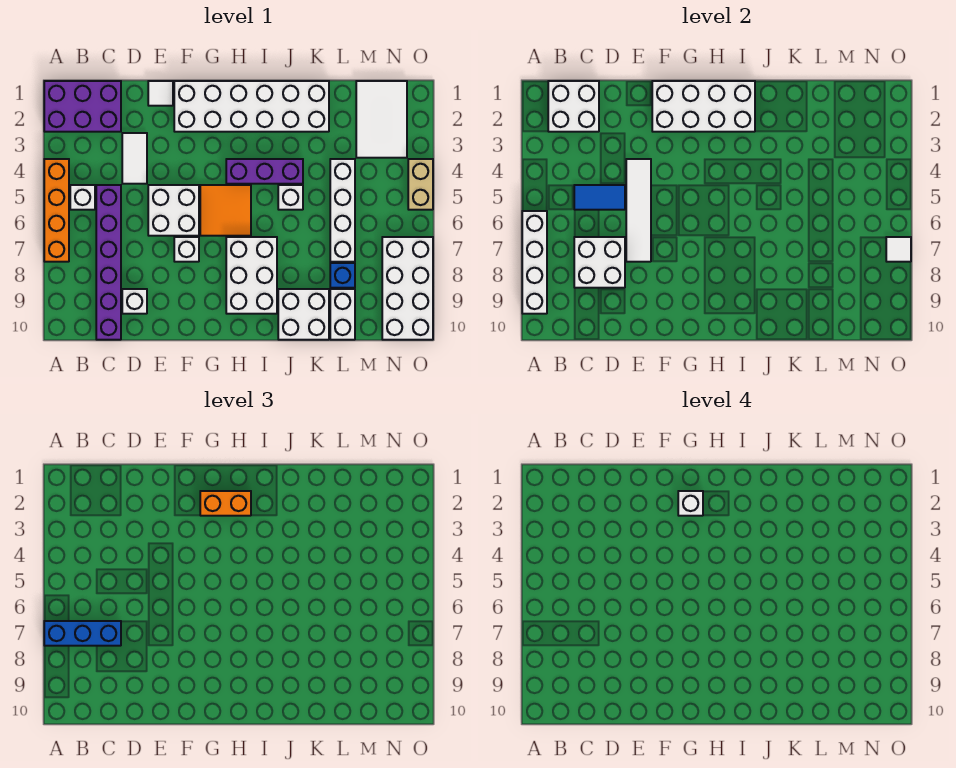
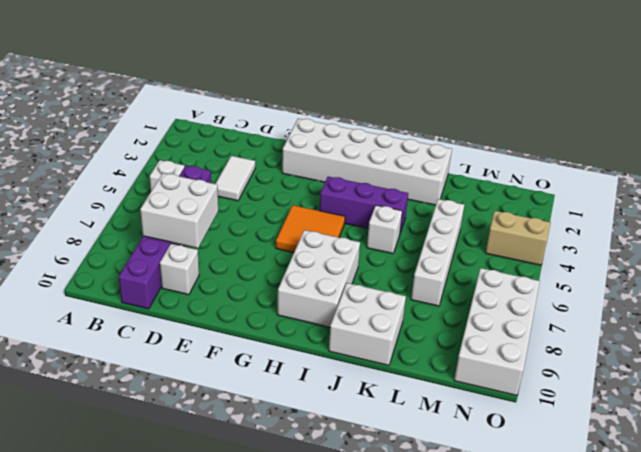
tan 1x2 brick [485,211,551,265] -> tan 1x2 brick turned to [408,159,433,210]
none -> purple 2x3 brick [44,81,121,132]
none -> orange 1x4 brick [44,159,69,262]
none -> white 1x1 tile [148,81,173,106]
none -> white 2x2 brick [148,185,199,236]

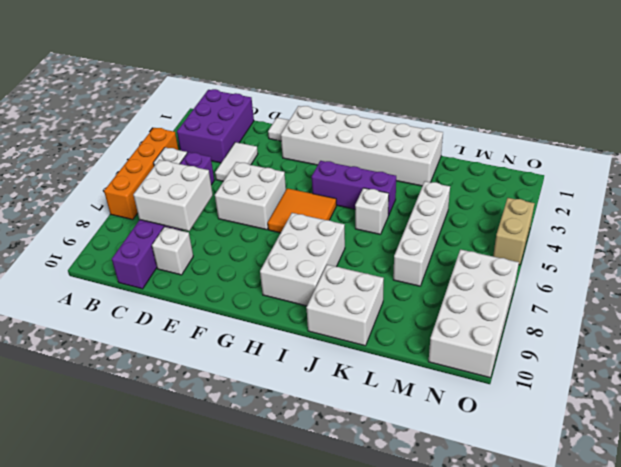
purple 2x3 brick [177,89,254,163] -> purple 2x3 brick turned to [44,81,121,132]
none -> white 1x1 brick [174,237,199,262]
none -> blue 1x1 brick [330,263,355,288]
none -> white 1x2 brick [330,289,355,340]
none -> white 2x3 tile [356,81,407,158]

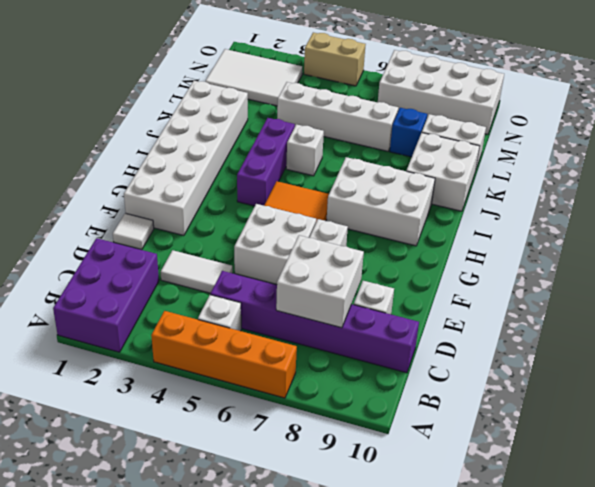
none -> white 1x4 brick [522,211,547,314]
none -> white 2x2 brick [548,81,599,132]
none -> blue 1x2 tile [574,185,625,210]
none -> white 1x4 tile [626,159,651,262]

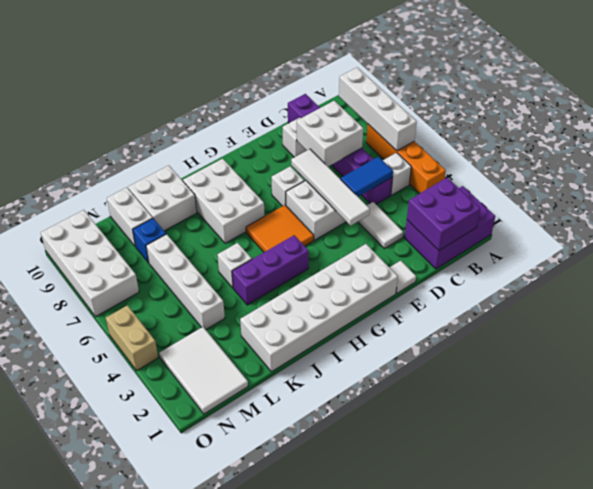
purple 2x2 brick [407,178,480,250] -> white 2x2 brick [548,81,599,132]
none -> white 2x4 brick [652,81,755,132]
none -> white 1x1 tile [886,237,911,262]
none -> blue 1x3 brick [44,621,121,646]
none -> orange 1x2 brick [200,491,251,516]

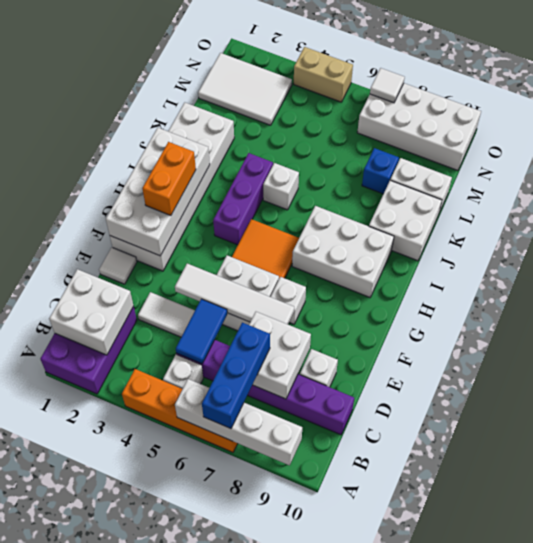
none -> white 1x4 brick [330,159,355,262]
none -> white 1x1 brick [678,491,703,516]

